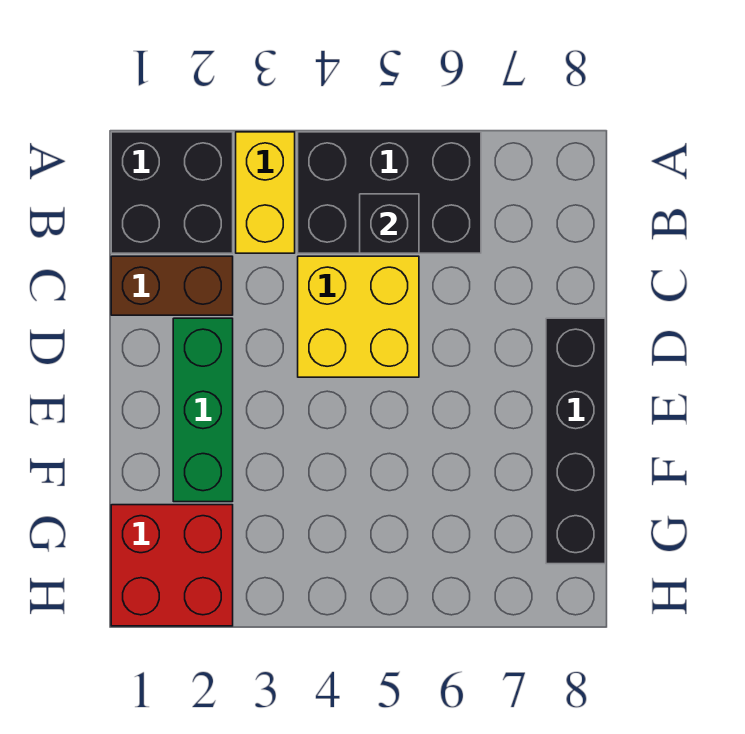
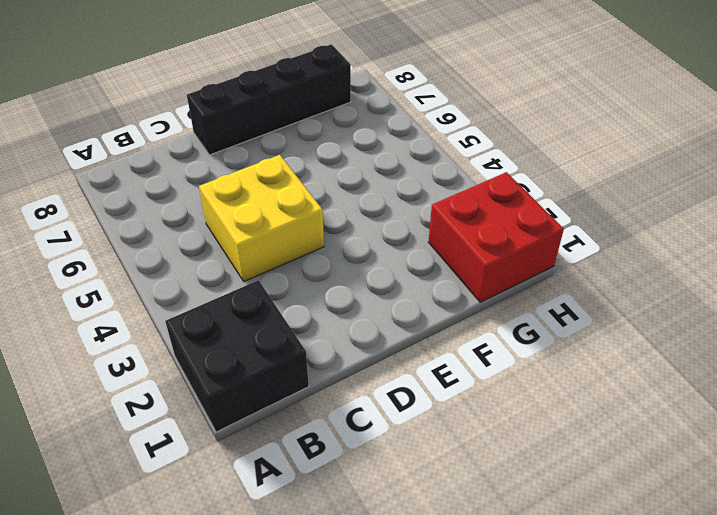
none -> yellow 1x2 brick [236,132,295,253]
none -> black 2x3 brick [298,132,481,253]

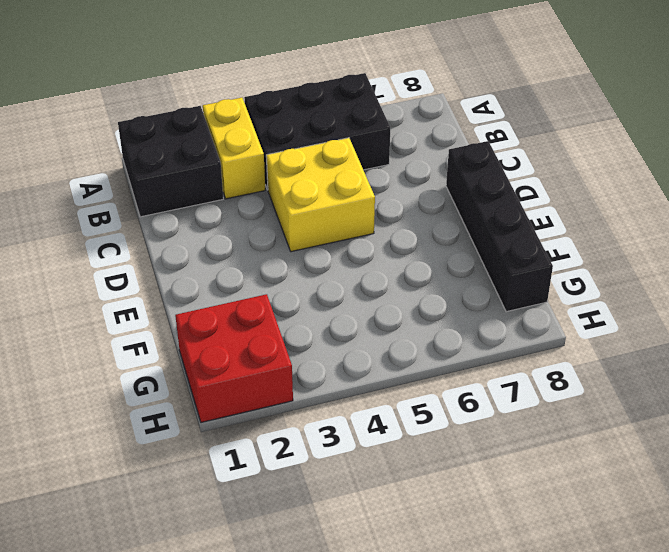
none -> brown 1x2 brick [111,256,233,315]
none -> green 1x3 brick [173,318,233,502]

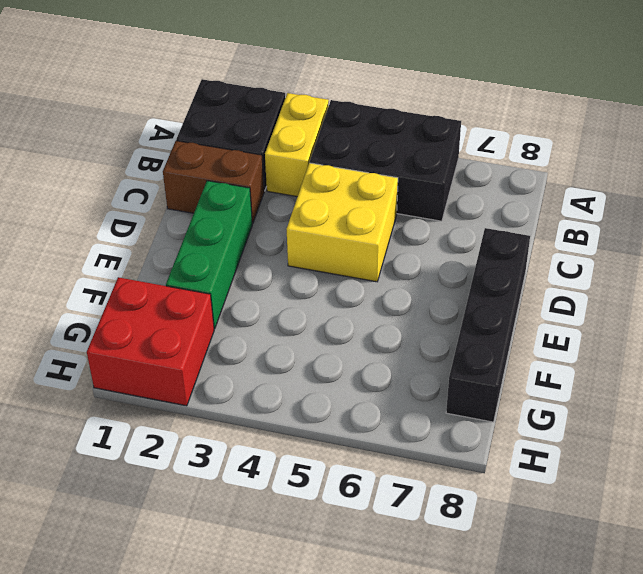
none -> black 1x1 brick [360,194,419,253]

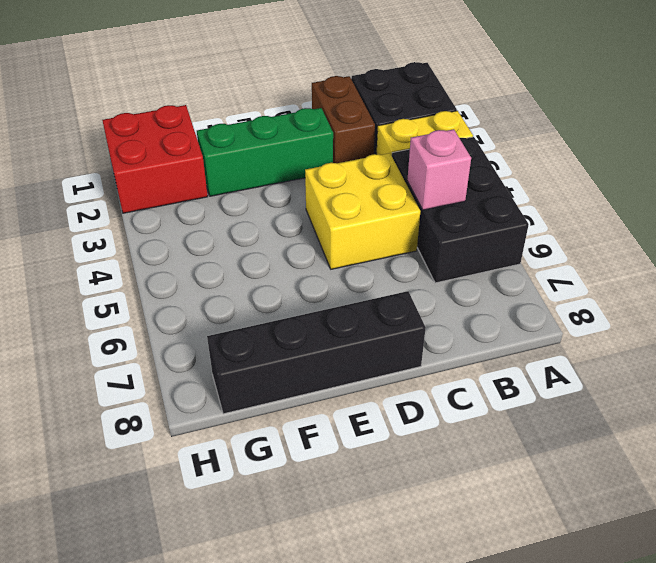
pink 1x1 brick [407,129,471,210] -> black 1x1 brick [360,194,419,253]

